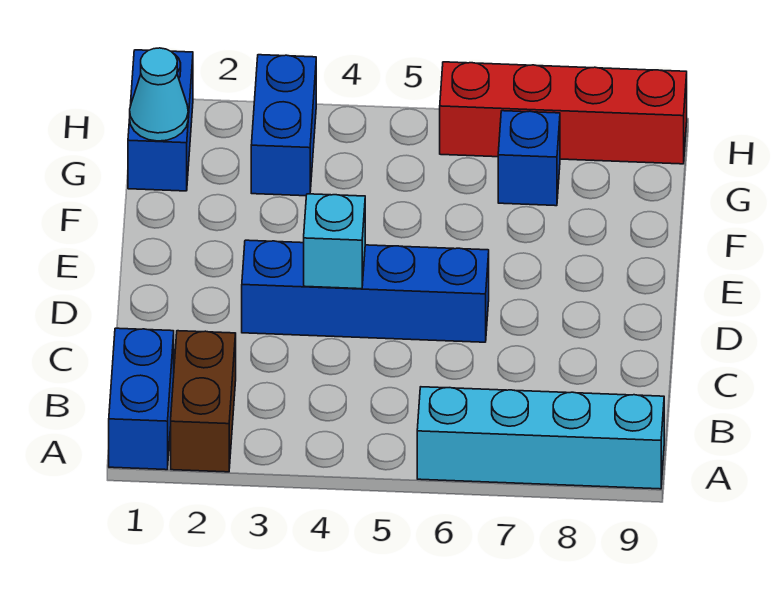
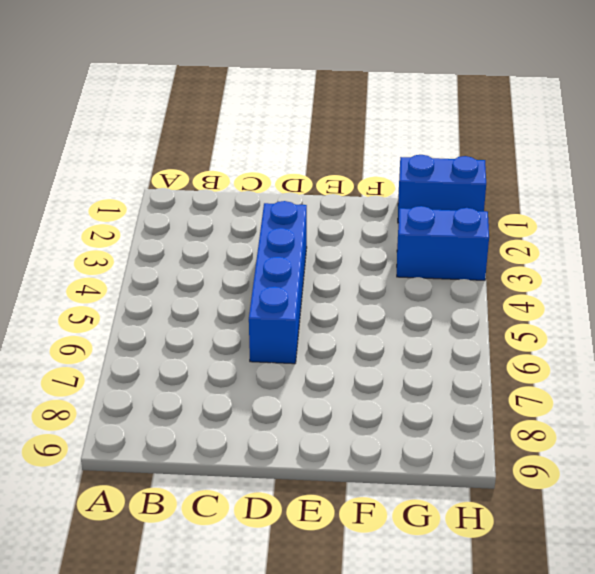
none -> blue 1x2 brick [109,328,174,470]
none -> brown 1x2 brick [171,331,236,472]

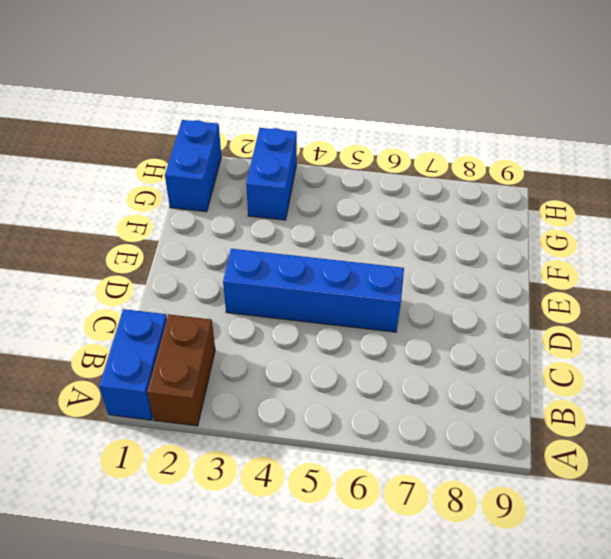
none -> cyan 1x4 brick [417,387,664,489]
none -> blue 1x1 brick [498,111,560,206]

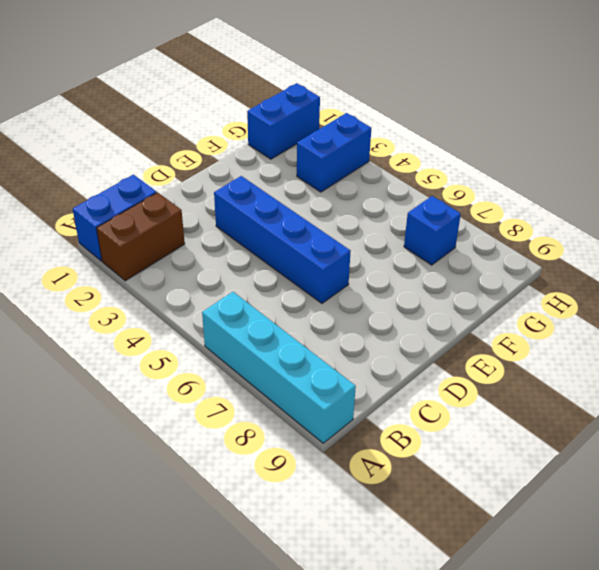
none -> red 1x4 brick [440,62,687,164]
none -> cyan 1x1 brick [304,194,365,289]

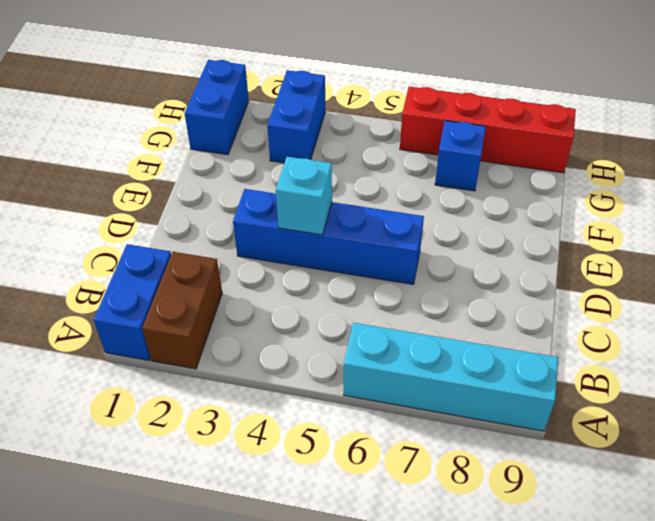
none -> cyan 1x1 cone [130,48,188,141]

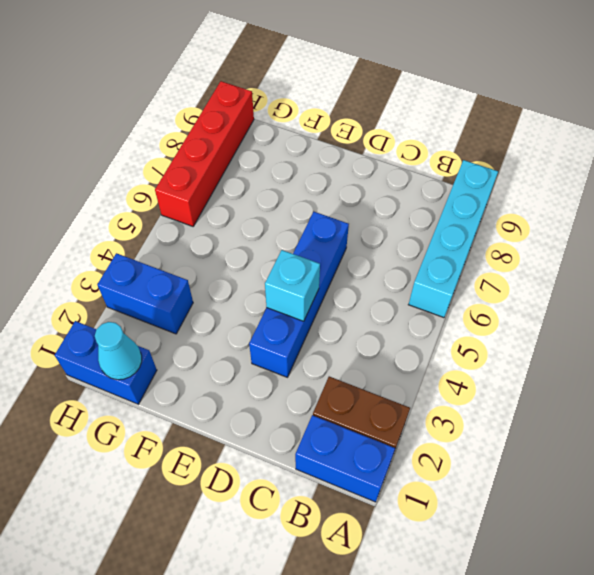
none -> blue 1x1 brick [498,111,560,206]

